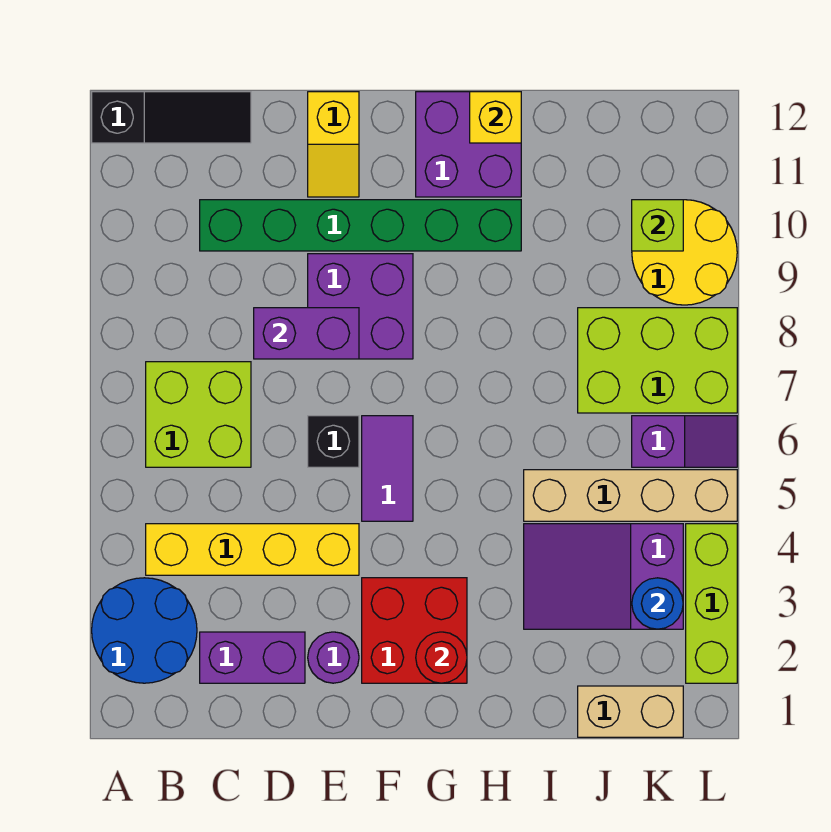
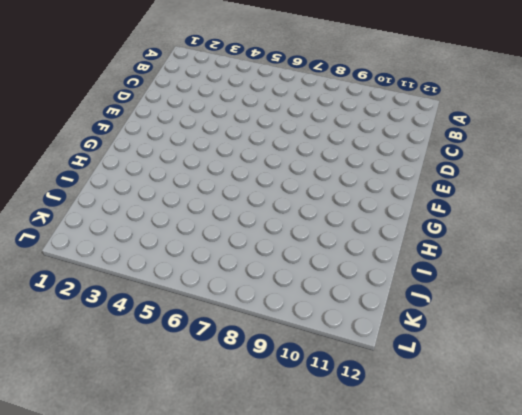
none -> blue 2x2 round brick [92,578,197,683]
none -> black 1x3 slope [92,92,251,143]
none -> yellow 1x4 brick [146,524,359,575]

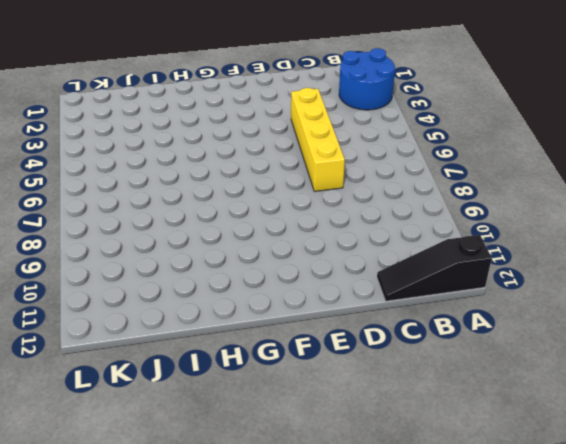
yellow 1x4 brick [291,88,345,191] -> yellow 1x4 brick turned to [146,524,359,575]
none -> lime 2x2 brick [146,362,251,467]
none -> purple 1x2 brick [200,632,305,683]
none -> green 1x6 brick [200,200,521,251]

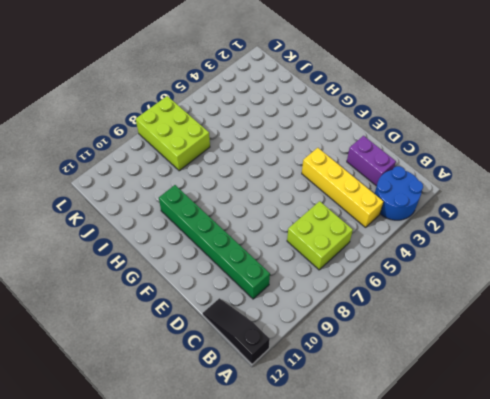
none -> purple 1x1 round brick [308,632,359,683]
none -> black 1x1 brick [308,416,359,467]
none -> purple 2x2 brick [308,254,413,359]

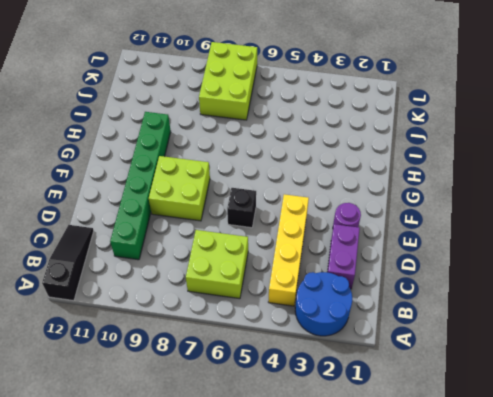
lime 2x2 brick [149,156,210,221] -> purple 2x2 brick [308,254,413,359]
none -> yellow 1x2 slope [308,92,359,197]
none -> red 2x2 brick [362,578,467,683]
none -> purple 1x2 tile [362,416,413,521]

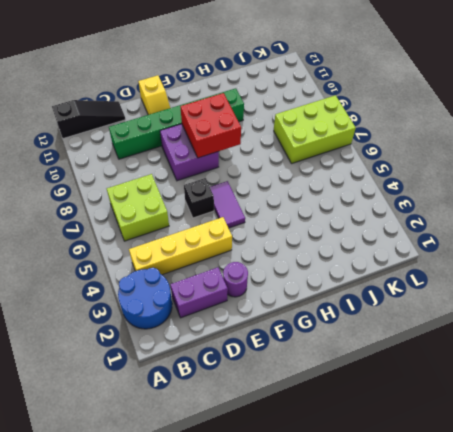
red 2x2 brick [180,93,241,158] -> red 2x2 brick moved to [362,578,467,683]
none -> purple 2x2 brick [416,92,521,197]
none -> purple 2x3 slope [524,524,683,629]
none -> tan 1x4 brick [524,470,737,521]

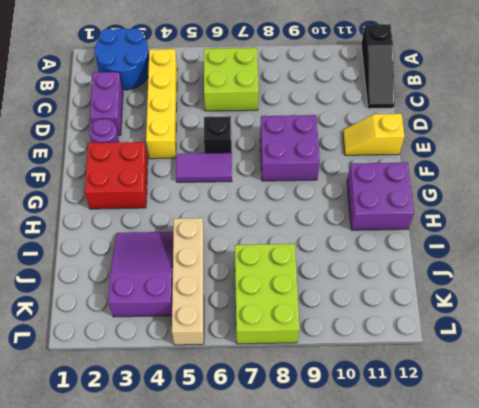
none -> green 1x6 brick [200,200,521,251]
none -> tan 1x2 brick [578,686,683,737]
none -> purple 1x2 slope [632,416,737,467]

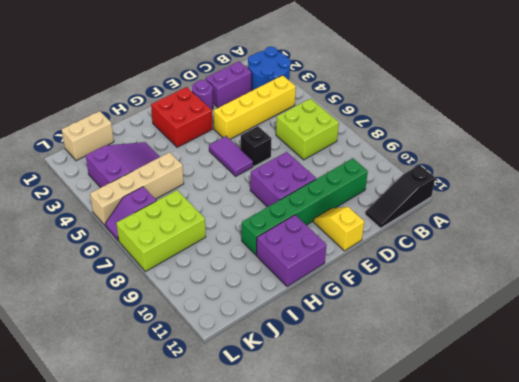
none -> yellow 2x2 round brick [632,200,737,305]
none -> lime 1x3 brick [686,524,737,683]
none -> purple 1x2 brick [254,308,359,359]

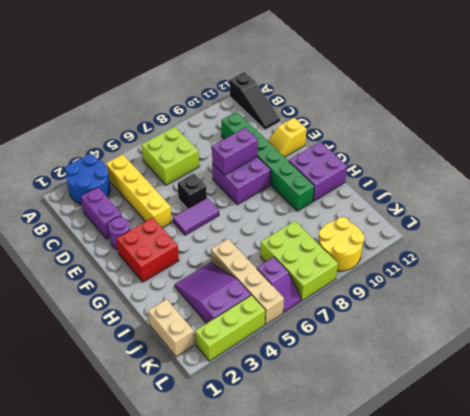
purple 1x2 brick [212,128,258,175] -> purple 1x2 brick turned to [254,308,359,359]
none -> red 1x1 round brick [416,632,467,683]
none -> yellow 1x1 brick [470,92,521,143]
none -> blue 1x1 round brick [632,578,683,629]

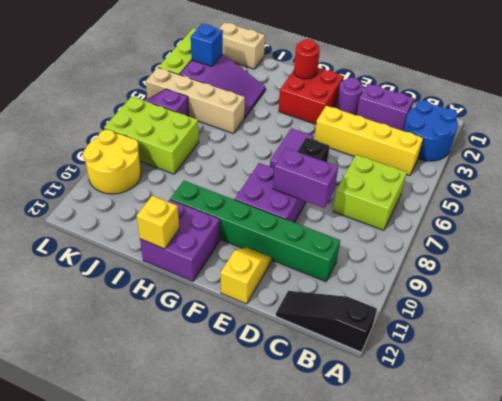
blue 1x1 brick [191,24,223,67] -> blue 1x1 round brick [632,578,683,629]
none -> lime 1x1 brick [632,200,683,251]

